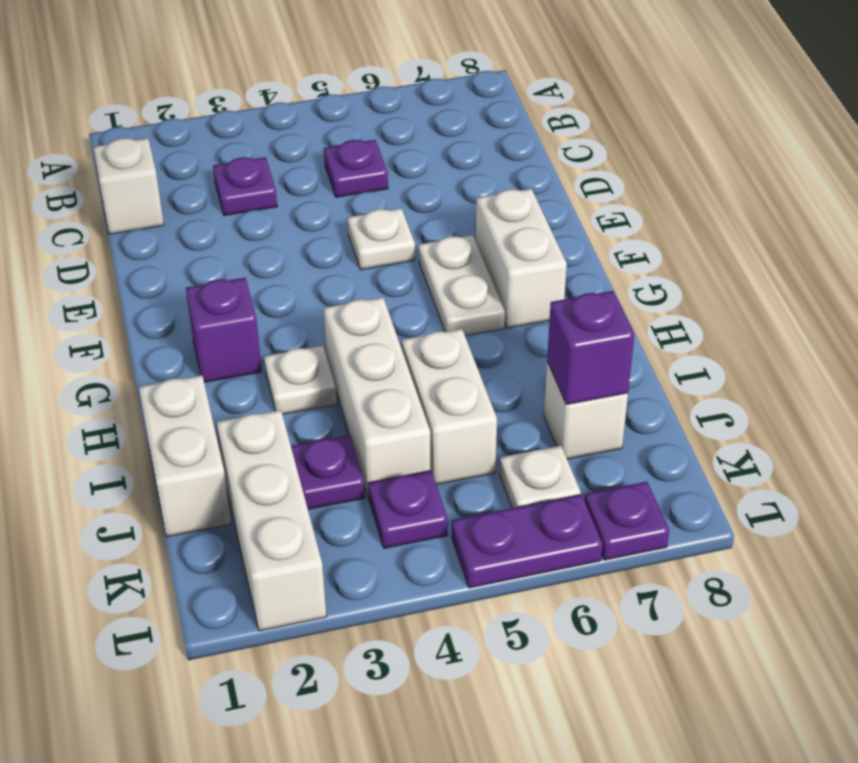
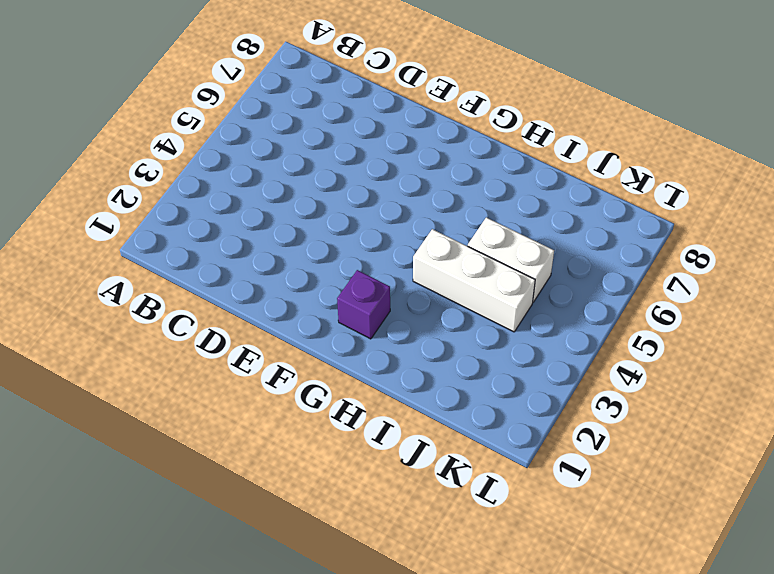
none -> white 1x1 brick [93,138,164,234]
none -> purple 1x1 plate [213,157,277,216]
none -> purple 1x1 plate [324,140,388,197]

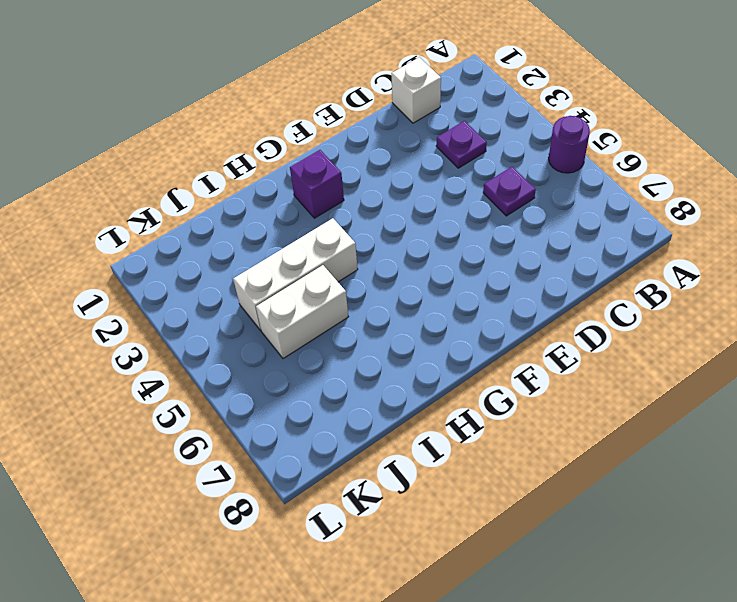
purple 1x1 round brick [549,116,590,173] -> none
none -> white 1x1 plate [348,208,415,270]
none -> white 1x2 plate [418,235,505,336]
none -> white 1x2 brick [476,189,567,328]

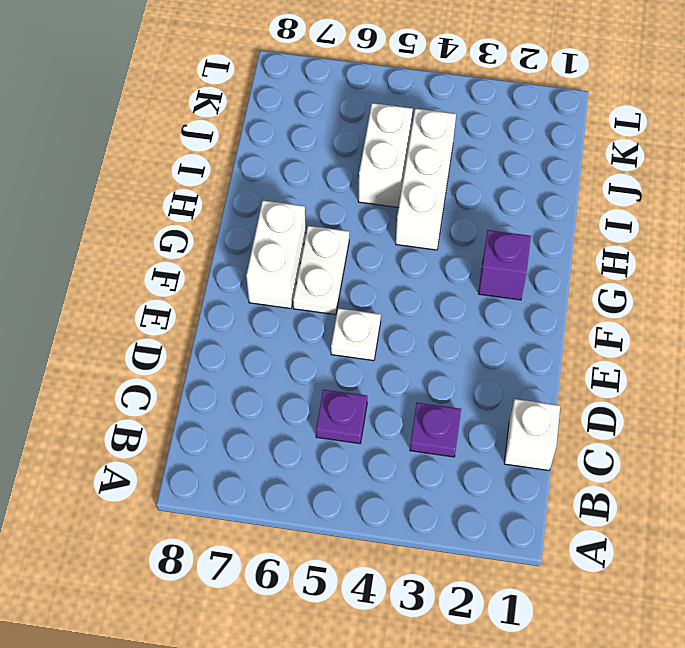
none -> white 1x1 plate [264,346,337,414]
none -> white 1x2 brick [139,375,231,537]
none -> white 1x3 brick [217,410,326,631]

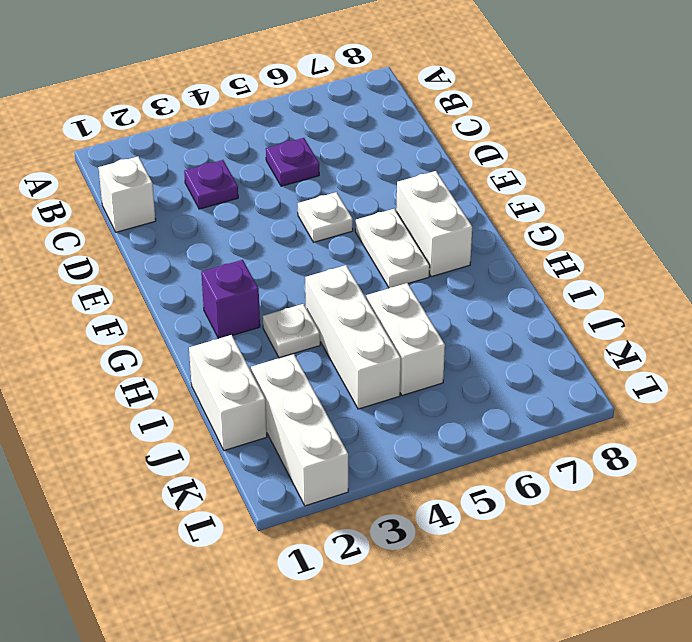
none -> purple 1x1 plate [291,435,365,509]
none -> white 1x1 brick [544,362,628,459]
none -> purple 1x1 plate [368,471,448,548]

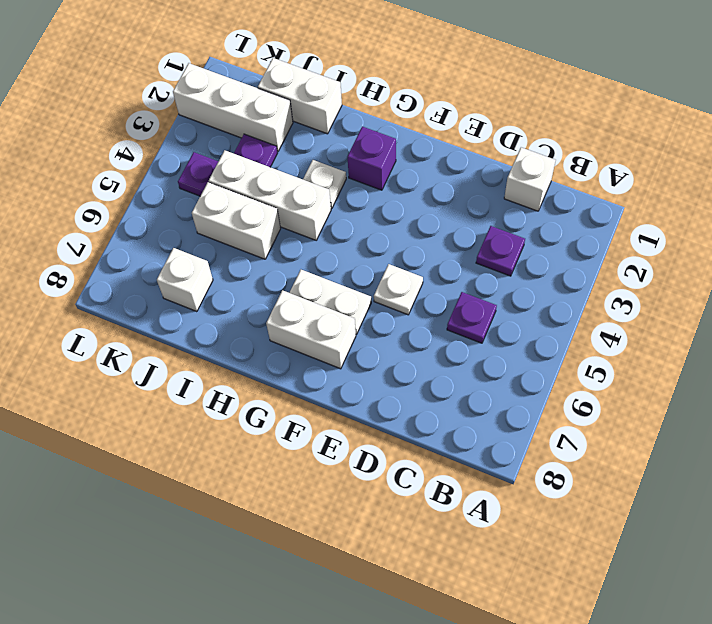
none -> white 1x1 plate [499,446,581,508]
none -> purple 1x2 plate [452,495,602,588]
none -> purple 1x1 plate [584,482,669,560]

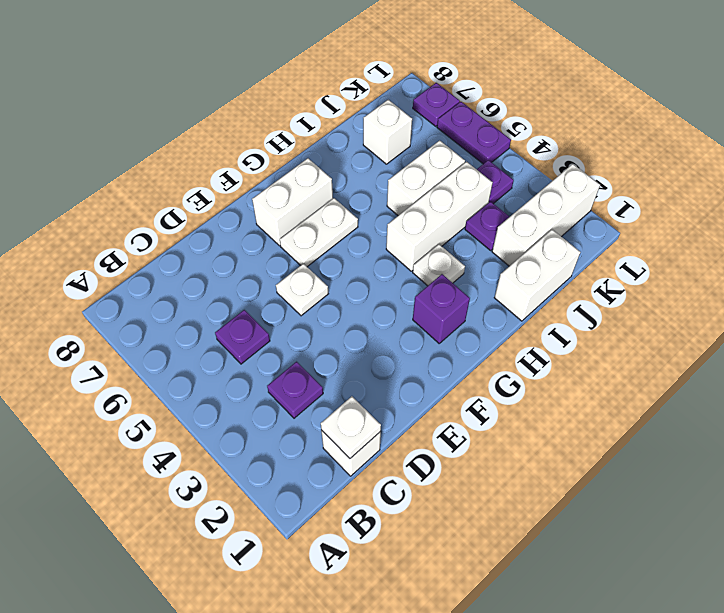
white 1x1 plate [321,396,381,458] -> white 1x1 plate moved to [499,446,581,508]
none -> purple 1x1 brick [547,291,634,405]

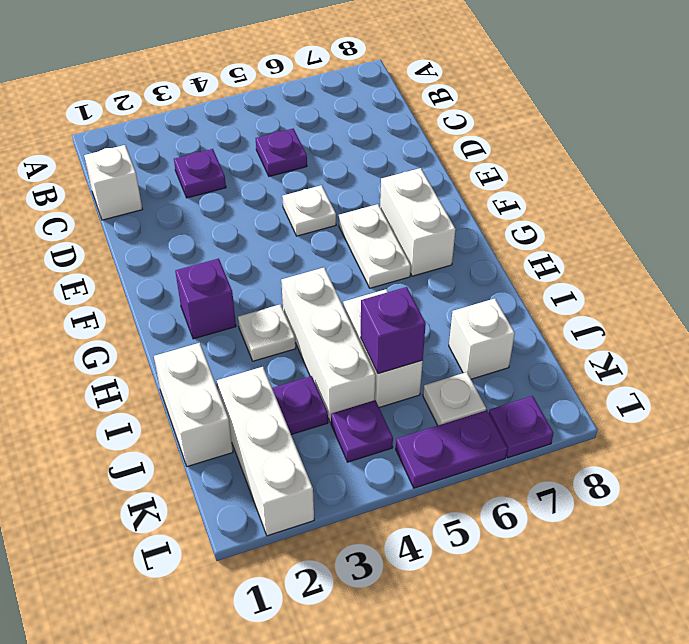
purple 1x1 brick [361,287,426,373] -> purple 1x1 brick moved to [547,291,634,405]

